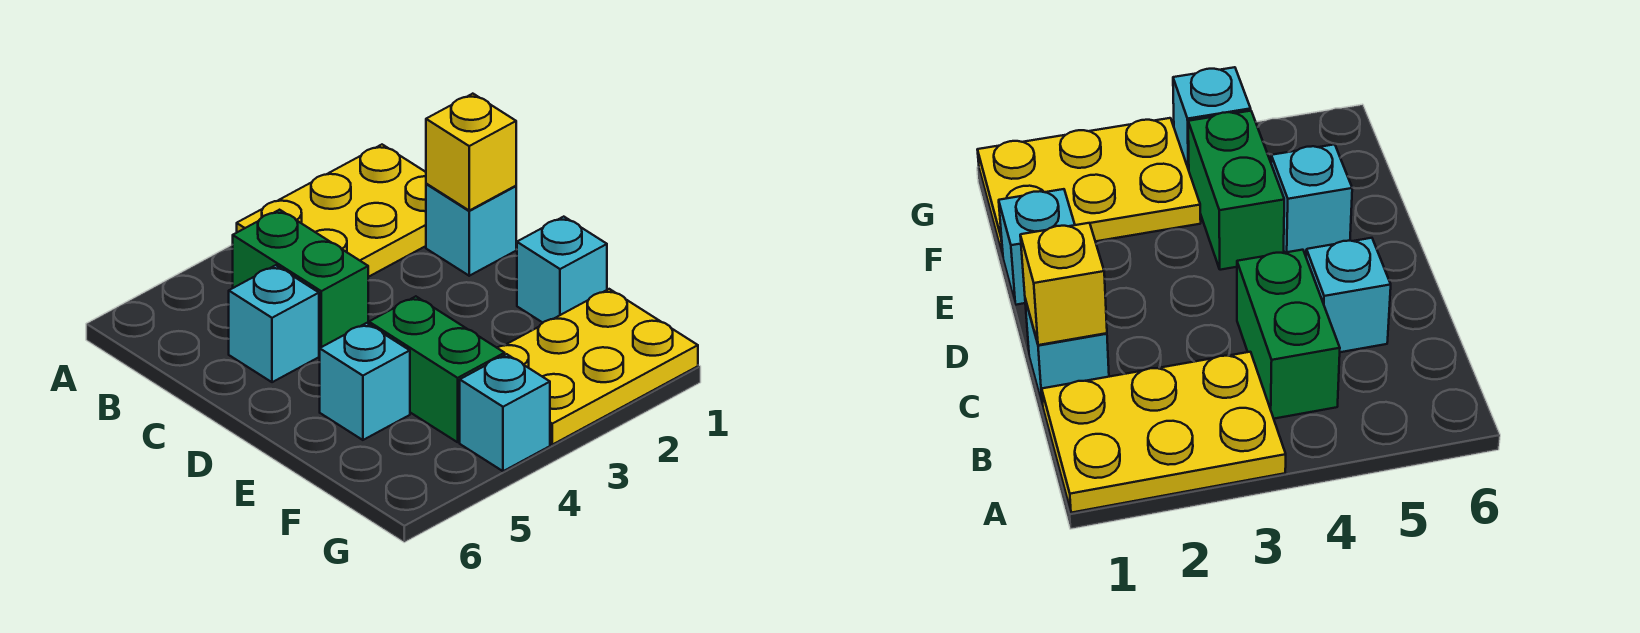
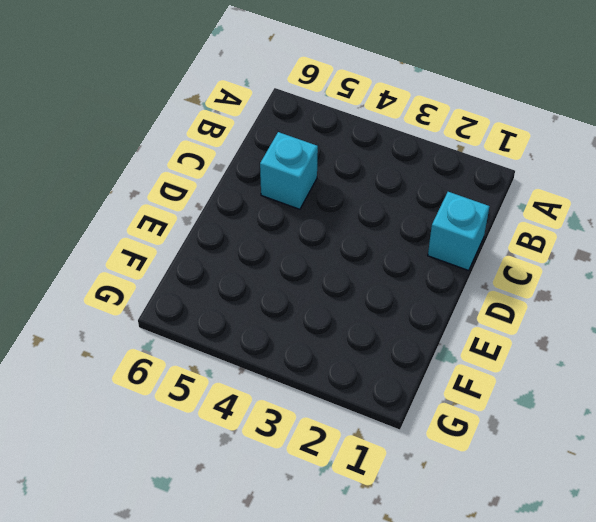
none -> yellow 2x3 plate [237,145,426,277]
none -> green 1x2 brick [233,210,368,355]

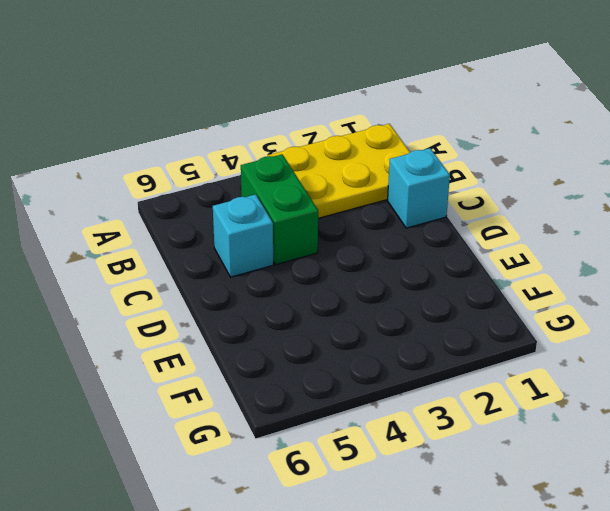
none -> cyan 1x1 brick [517,217,607,323]
none -> green 1x2 brick [369,296,505,442]

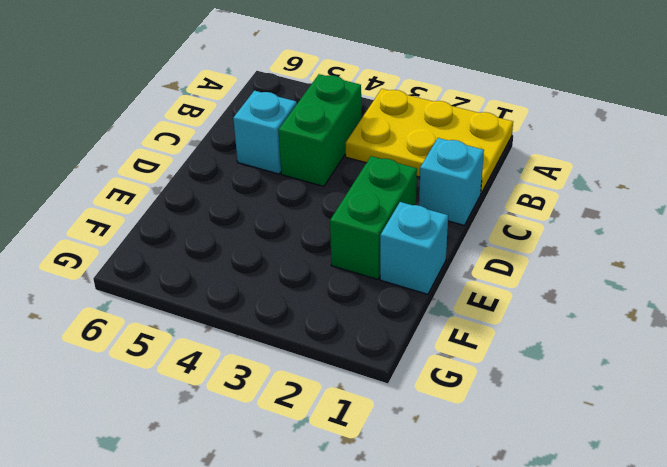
green 1x2 brick [330,156,417,279] -> green 1x2 brick moved to [369,296,505,442]
none -> cyan 1x1 brick [320,323,410,440]
none -> yellow 2x3 plate [497,289,698,445]

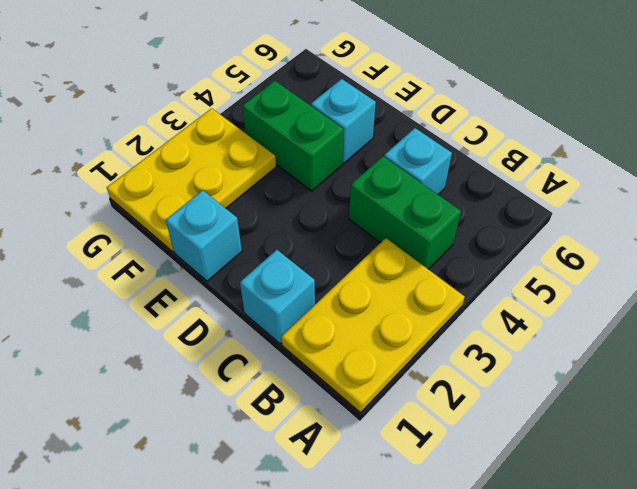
none -> cyan 1x1 brick [460,354,550,471]
none -> yellow 1x1 brick [426,94,516,210]

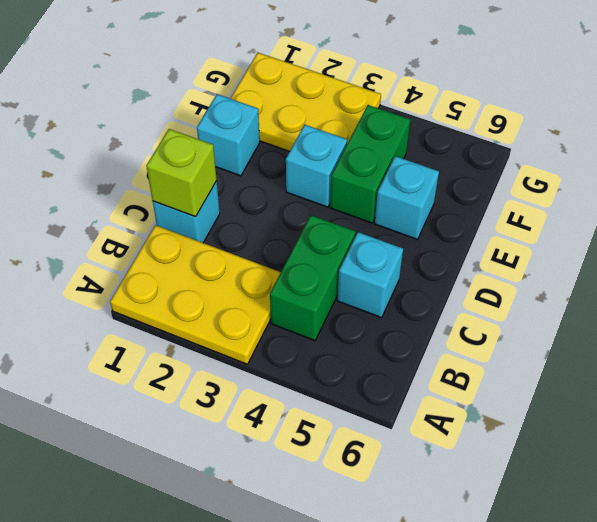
lime 1x1 brick [146,129,217,217] -> yellow 1x1 brick [426,94,516,210]
cyan 1x1 brick [286,125,347,207] -> cyan 1x1 brick moved to [460,354,550,471]

